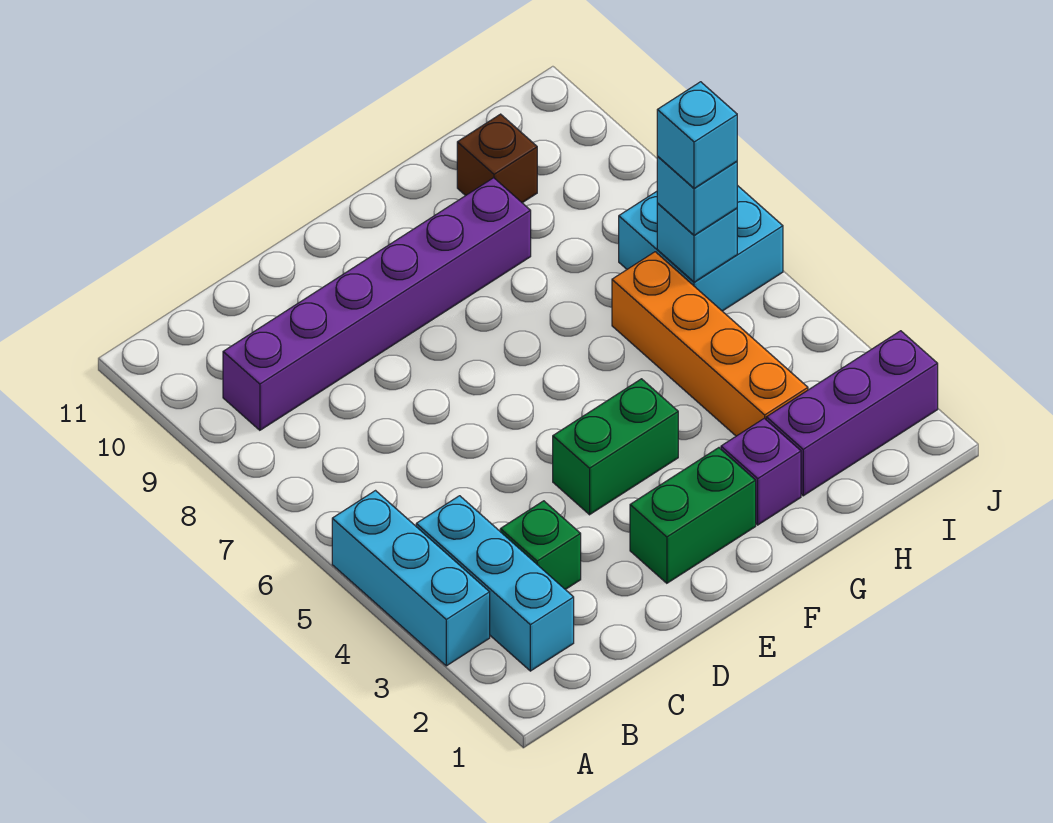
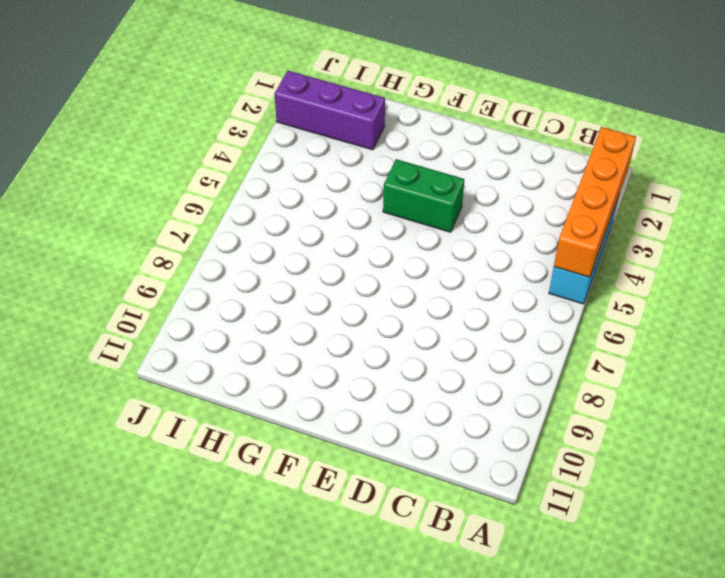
orange 1x4 brick [554,127,636,277] -> orange 1x4 brick moved to [612,252,808,436]
none -> cyan 1x3 brick [416,496,574,671]
none -> purple 1x6 brick [223,178,531,430]
none -> green 1x1 brick [500,501,581,590]

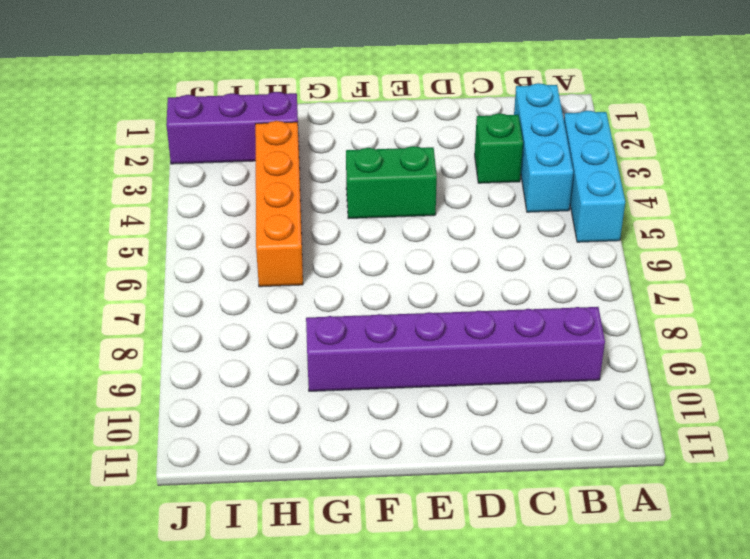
none -> green 1x2 brick [630,448,756,583]
none -> purple 1x1 brick [721,418,801,525]
none -> brown 1x1 brick [457,114,537,203]

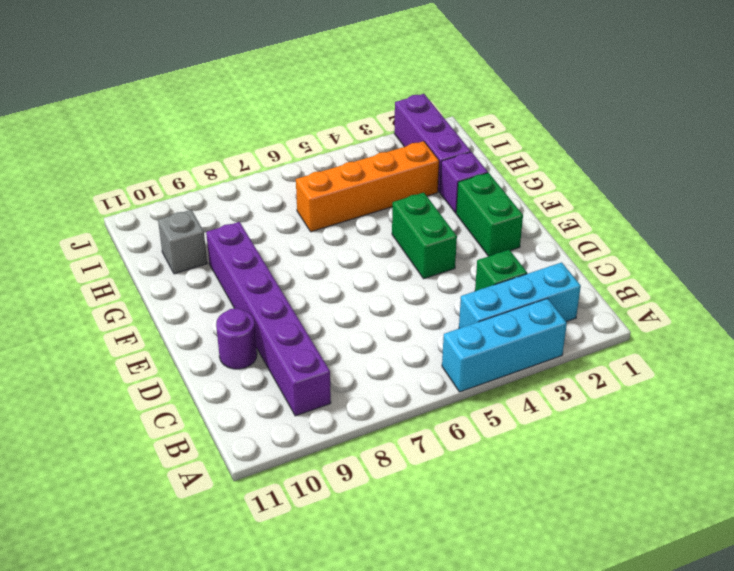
purple 1x1 round brick [216,308,257,369] -> none
grey 1x1 brick [158,210,207,274] -> brown 1x1 brick [457,114,537,203]
none -> cyan 2x2 brick [619,185,783,311]
none -> cyan 1x1 brick [657,203,737,282]
none -> cyan 1x1 brick [657,157,737,235]

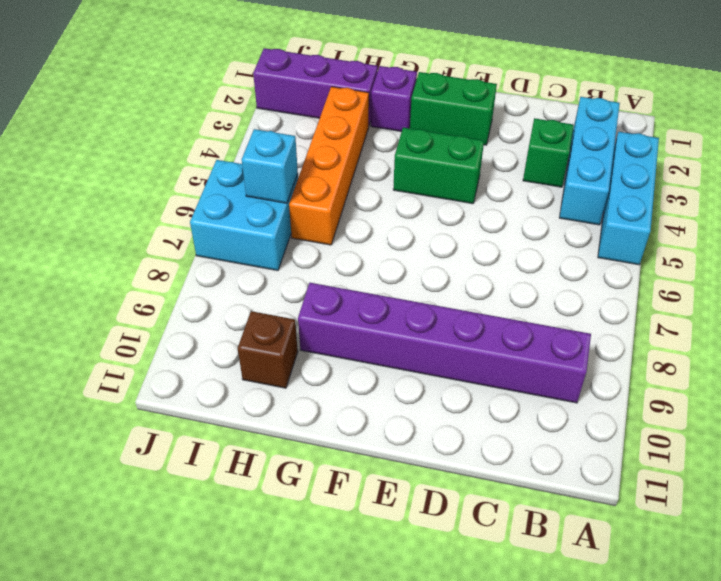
none -> cyan 1x1 brick [657,157,737,235]
none -> cyan 1x1 brick [657,82,737,188]

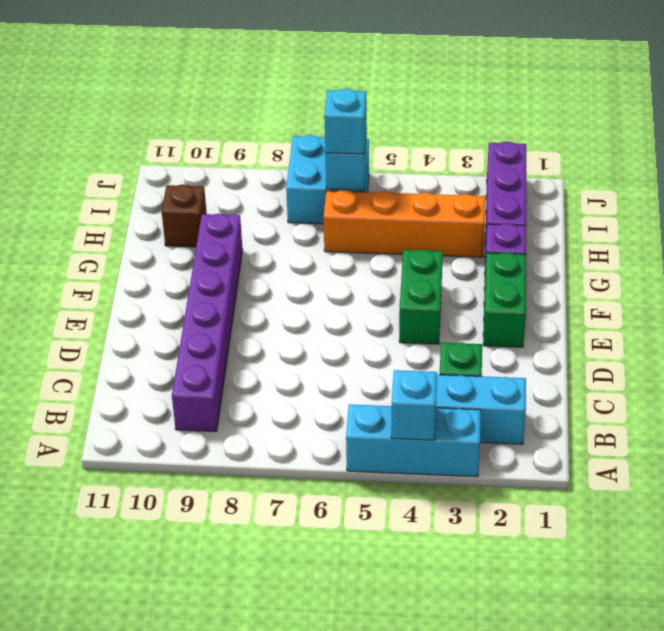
cyan 1x1 brick [391,370,437,440] -> cyan 1x1 brick moved to [657,82,737,188]

